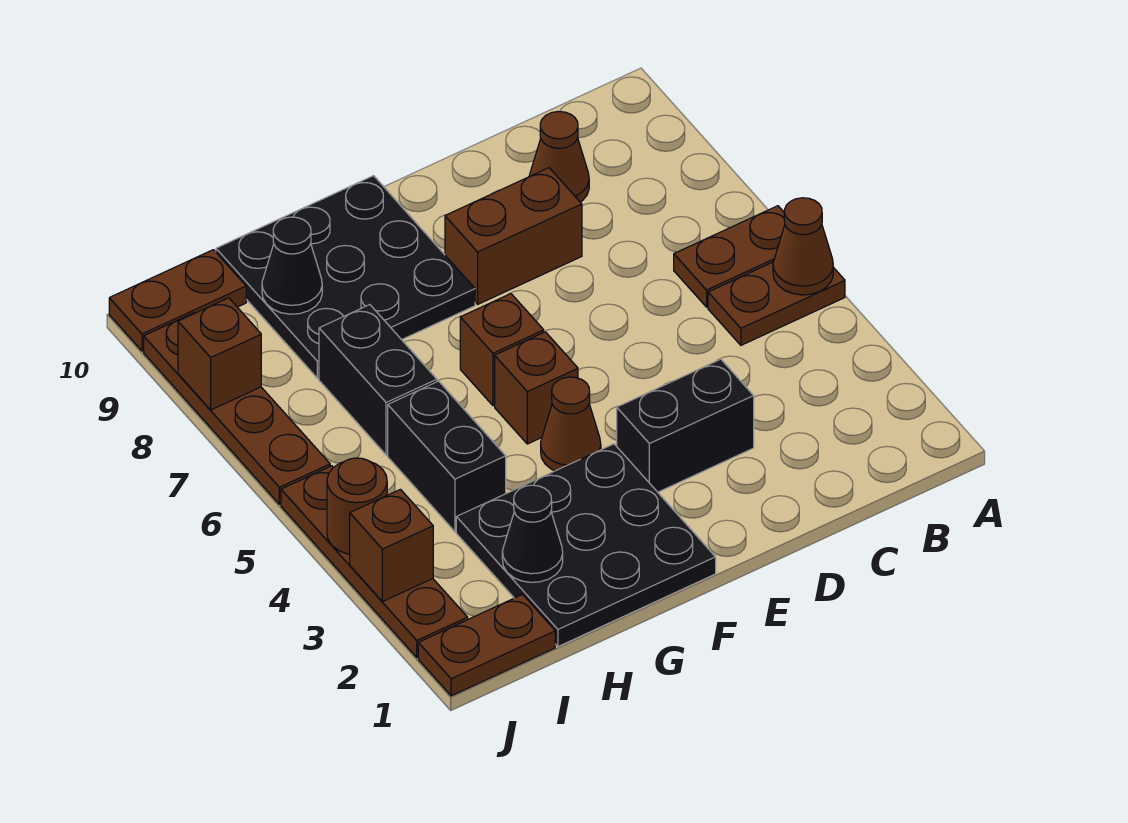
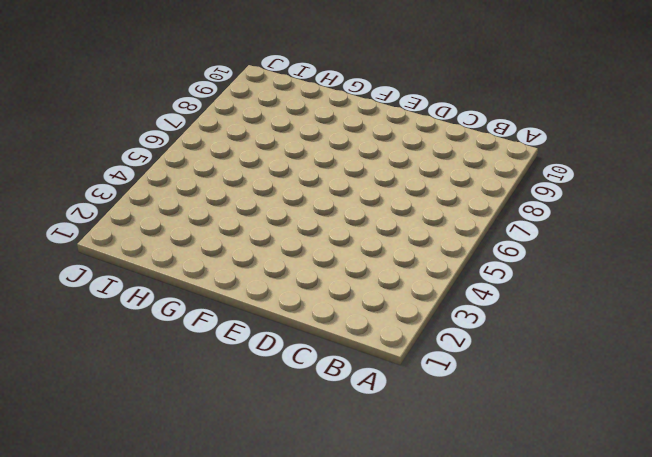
none -> brown 1x2 plate [708,262,845,345]
none -> brown 1x2 plate [674,206,785,307]
none -> brown 1x1 cone [529,112,589,202]

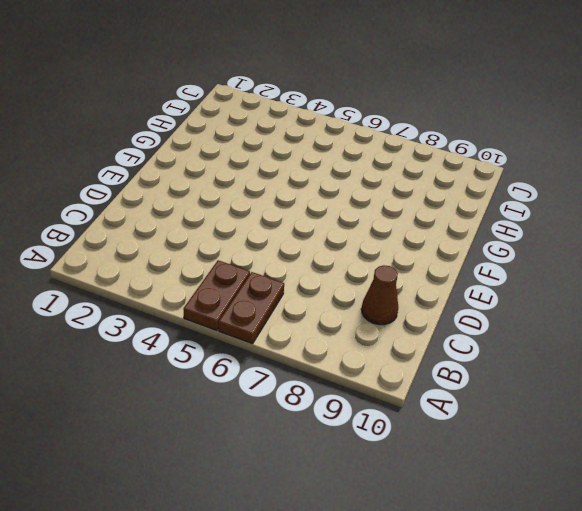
none -> black 1x2 brick [617,359,754,492]
none -> brown 1x2 brick [445,168,582,304]
none -> black 3x3 plate [456,444,716,647]

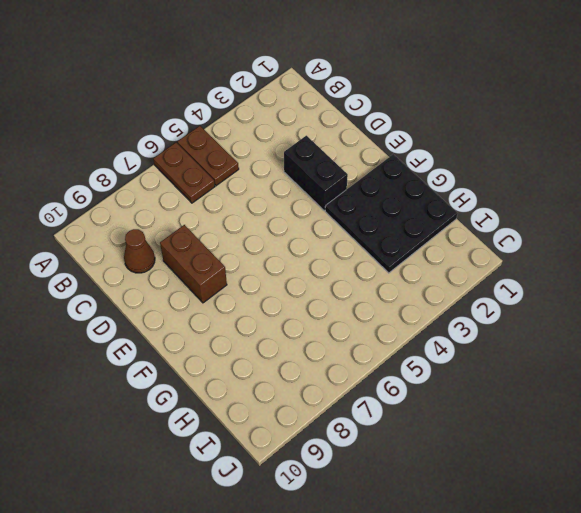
none -> brown 1x1 cone [541,377,601,471]
none -> brown 1x1 brick [495,332,578,444]
none -> brown 1x1 brick [460,294,544,406]

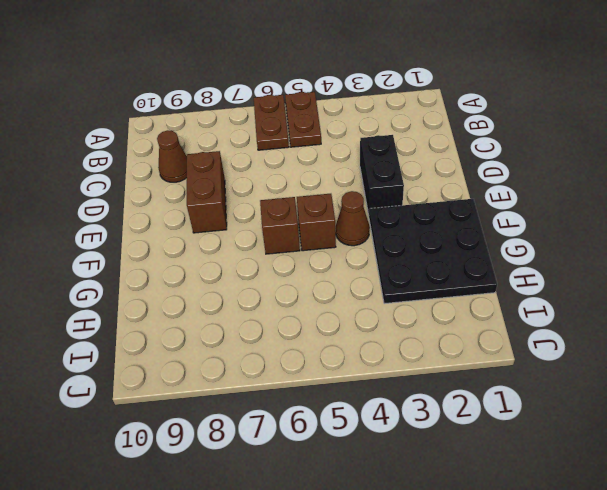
none -> black 3x3 plate [216,176,475,378]
none -> black 1x2 brick [388,381,506,532]
none -> black 1x2 brick [319,305,437,455]

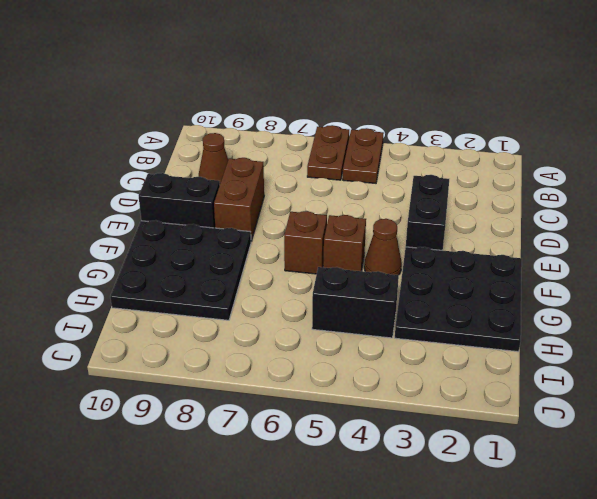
black 1x2 brick [139,173,220,228] -> black 1x2 brick moved to [319,305,437,455]
none -> brown 1x2 plate [418,595,555,696]
none -> brown 1x2 plate [109,250,246,351]
none -> brown 1x4 plate [281,466,468,657]

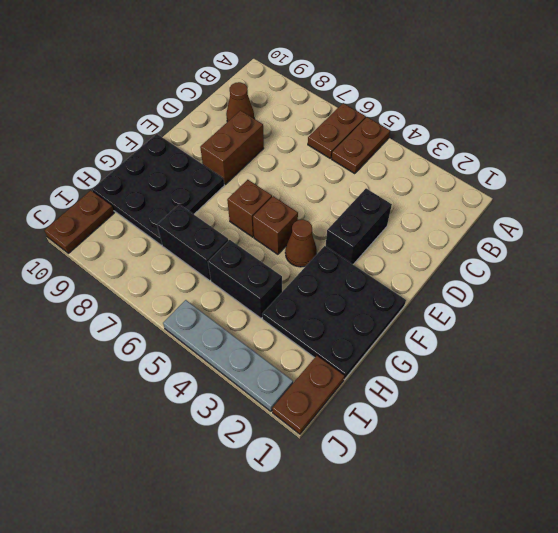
grey 1x4 plate [163,300,293,411] -> brown 1x4 plate [281,466,468,657]
none -> brown 1x4 plate [144,313,330,504]
none -> brown 1x1 cone [773,198,833,295]
none -> black 1x1 cone [502,485,563,582]

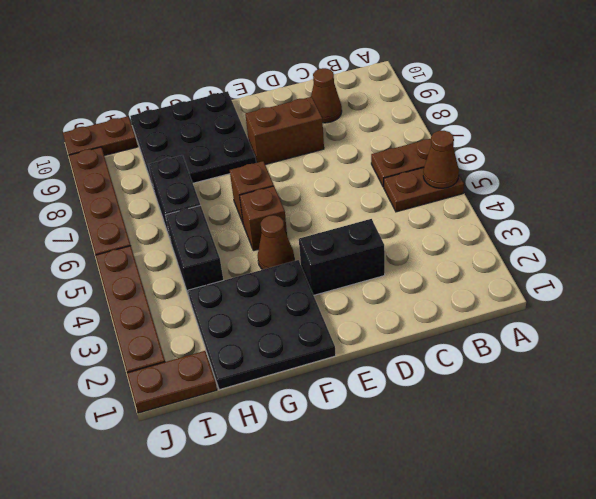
none -> black 1x1 cone [502,485,563,582]
none -> black 1x1 cone [262,217,322,314]
none -> brown 1x1 brick [350,489,433,602]

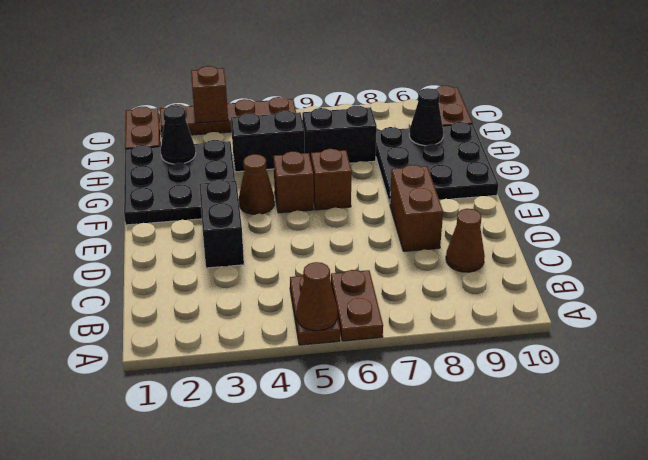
none -> brown 1x4 plate [144,313,330,504]
none -> brown 1x1 round brick [327,458,387,554]
none -> brown 1x1 brick [178,298,261,410]

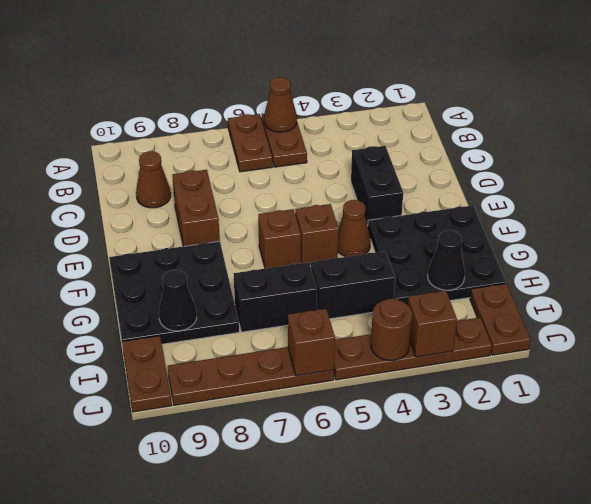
brown 1x1 brick [288,309,335,376] -> brown 1x1 brick moved to [178,298,261,410]

